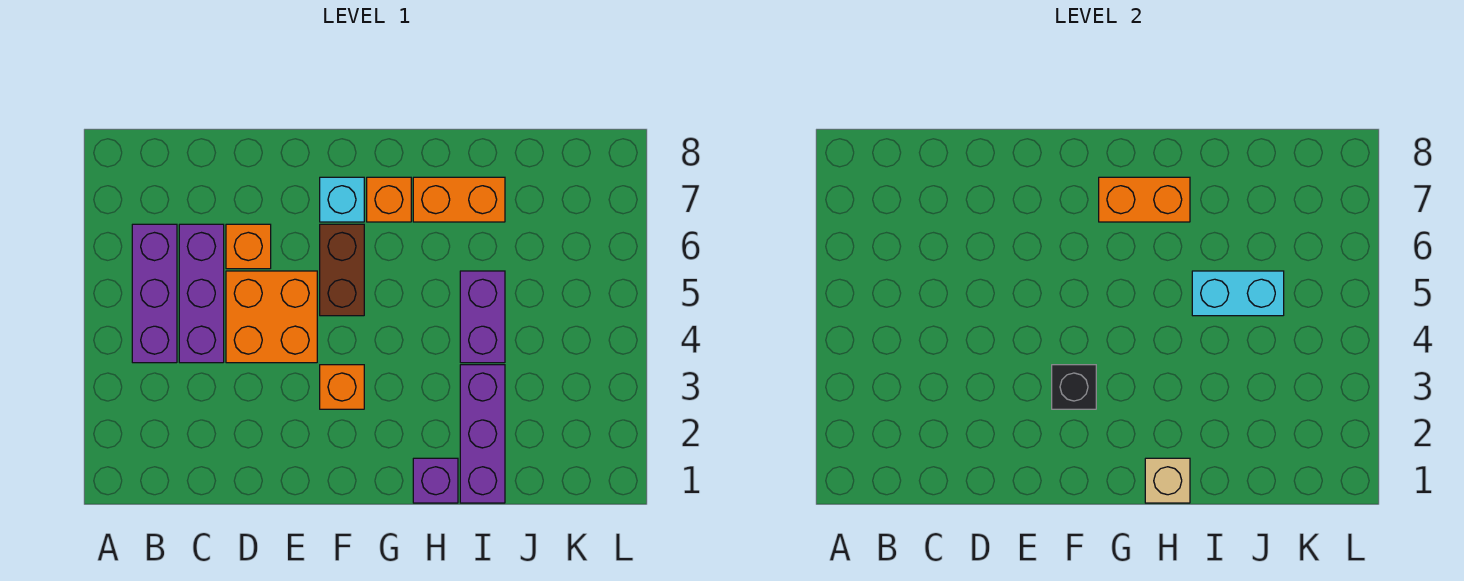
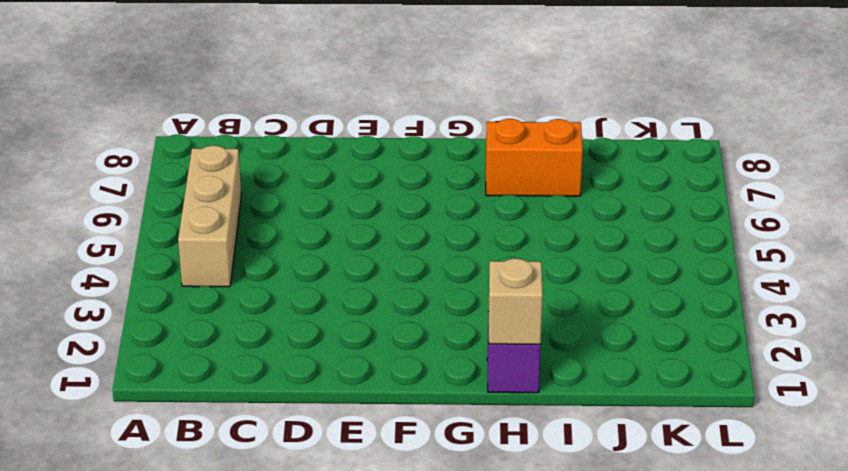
tan 1x3 brick [178,146,241,287] -> purple 1x3 brick [132,224,177,363]
none -> purple 1x3 brick [179,224,224,363]
none -> orange 2x2 brick [226,271,317,363]
none -> orange 1x1 brick [226,224,271,269]

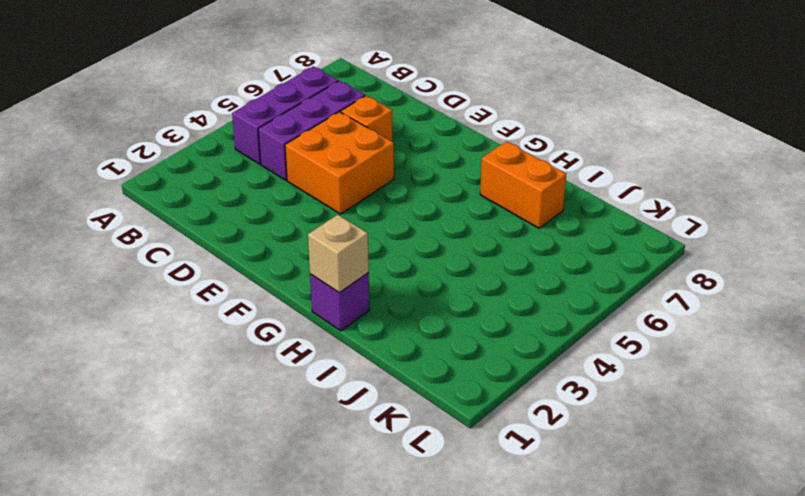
none -> orange 1x1 brick [320,365,364,409]
none -> brown 1x2 brick [320,224,364,316]
none -> cyan 1x1 brick [320,177,364,222]

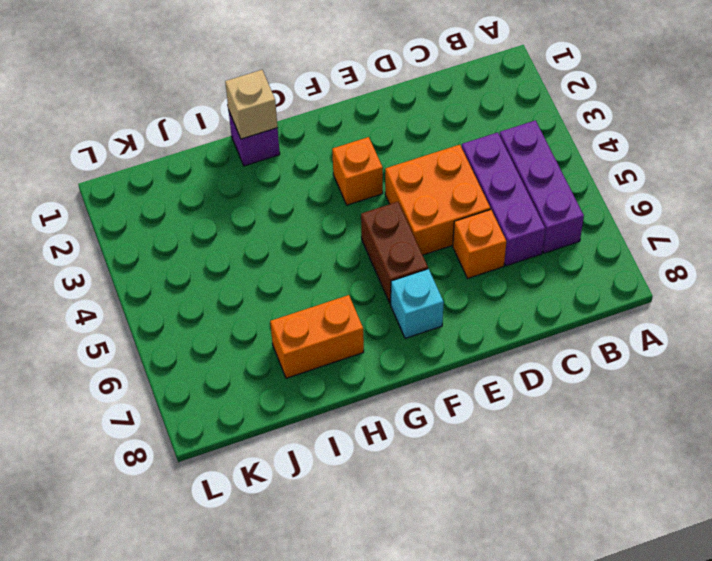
none -> orange 1x1 brick [367,177,411,222]
none -> purple 1x3 brick [460,365,505,503]
none -> purple 1x2 brick [460,271,505,363]

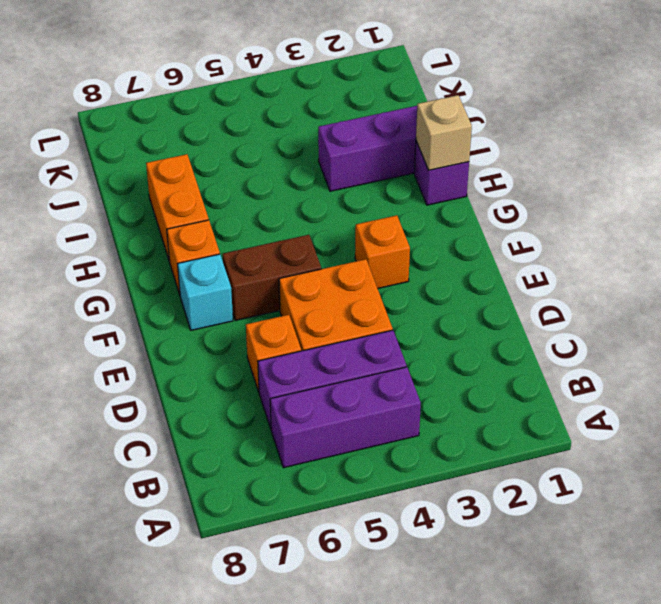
none -> purple 1x2 brick [460,271,505,363]
none -> black 1x1 brick [1052,365,1096,409]
none -> orange 1x2 brick [1099,177,1190,222]

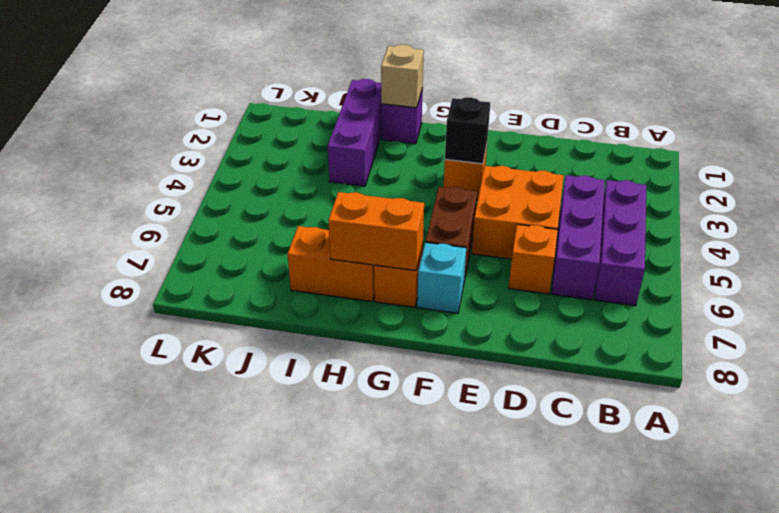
none -> purple 1x2 brick [460,271,505,363]
none -> cyan 1x2 brick [1192,271,1284,316]

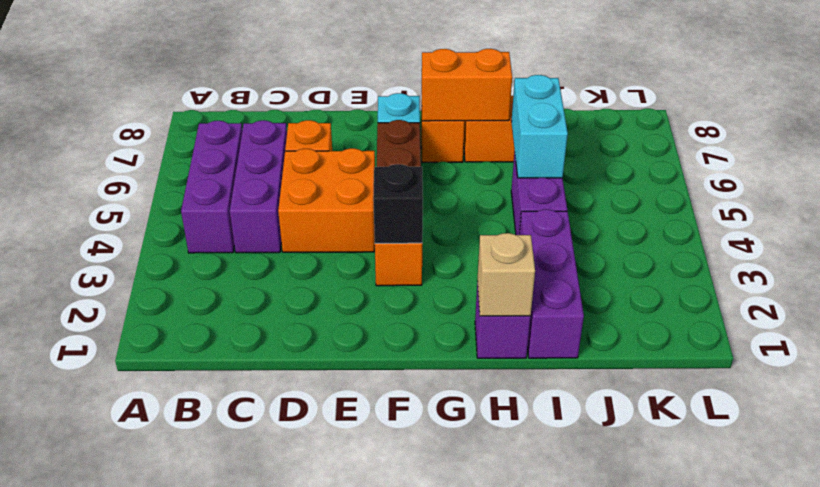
cyan 1x2 brick [511,75,568,178] -> cyan 1x2 brick turned to [1192,271,1284,316]

